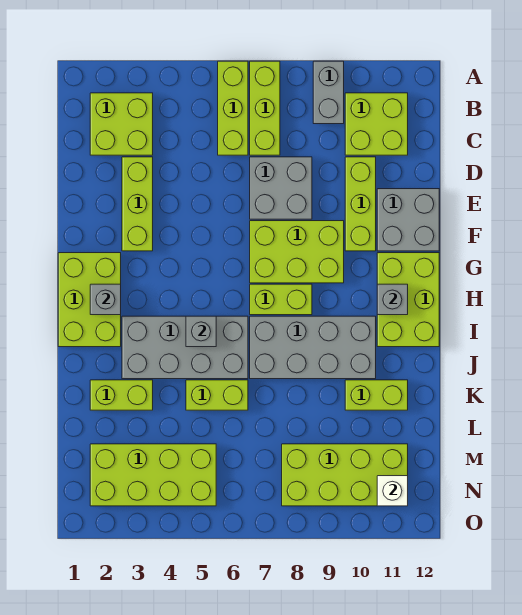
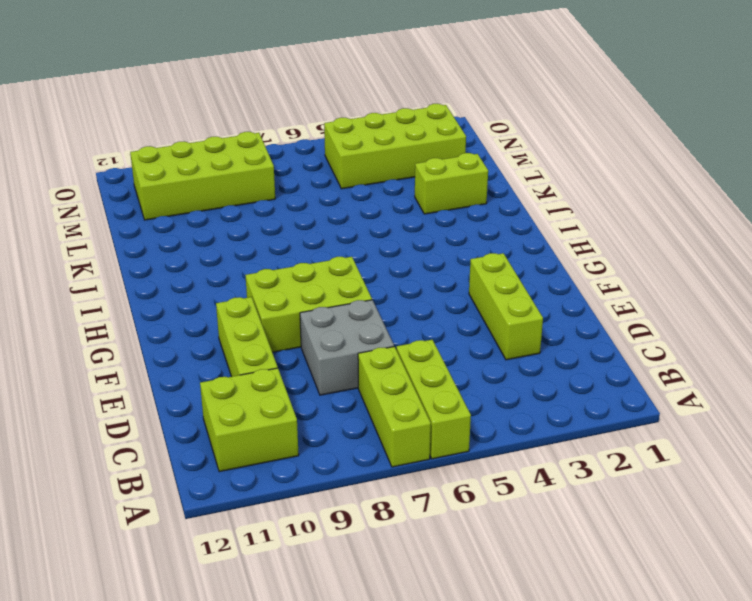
none -> grey 1x2 brick [313,61,344,124]
none -> lime 2x2 brick [90,93,153,155]
none -> grey 2x2 brick [377,189,439,251]

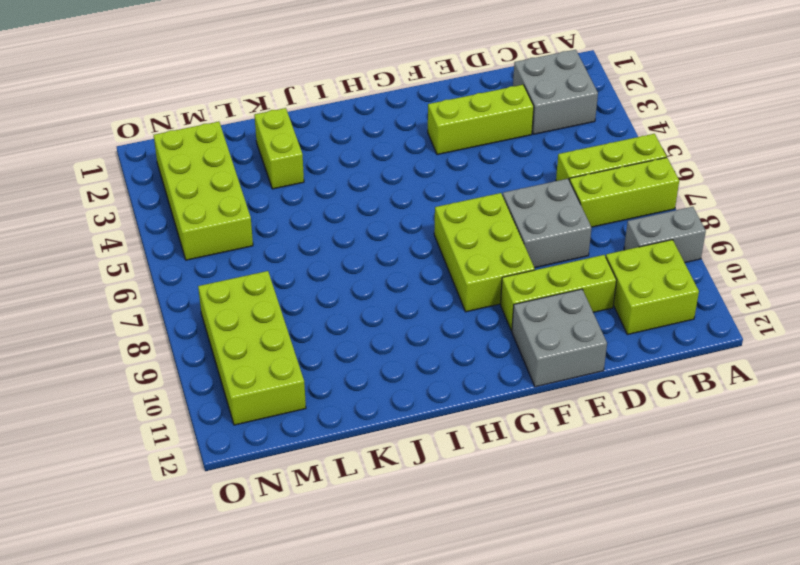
grey 2x2 brick [513,50,598,134] -> lime 2x2 brick [90,93,153,155]
none -> lime 2x3 brick [58,253,121,347]
none -> lime 2x3 brick [377,253,439,347]
none -> lime 1x2 brick [250,284,312,315]

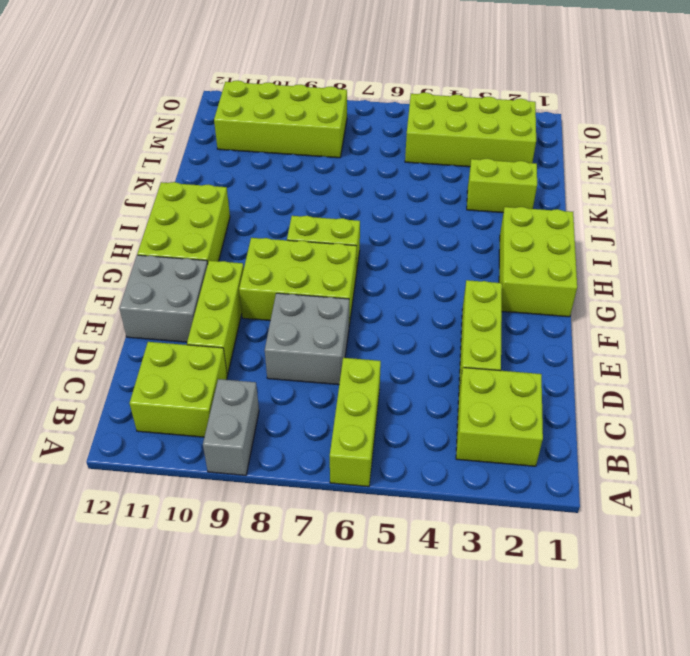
none -> lime 1x3 brick [250,61,280,155]
none -> grey 2x4 brick [122,316,248,379]
none -> grey 2x4 brick [250,316,376,379]

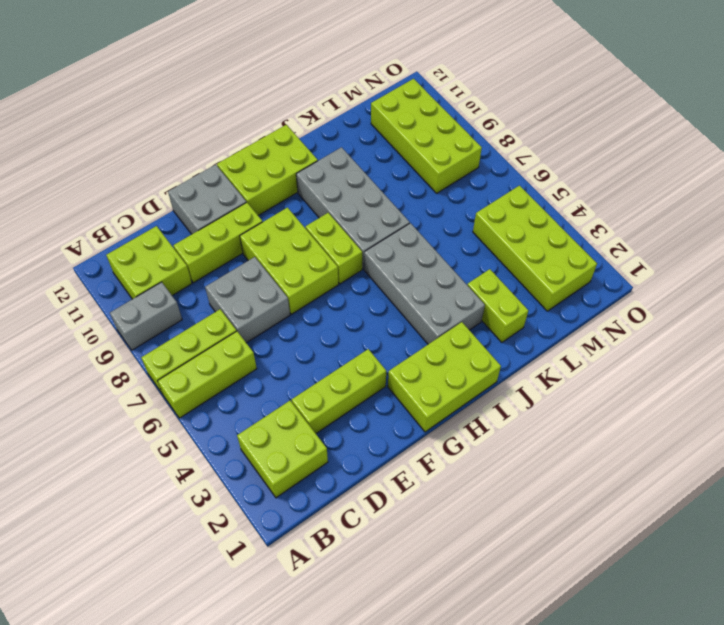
none -> lime 1x2 brick [186,380,248,410]
none -> lime 1x2 brick [345,380,408,410]
none -> grey 1x1 brick [90,284,121,315]

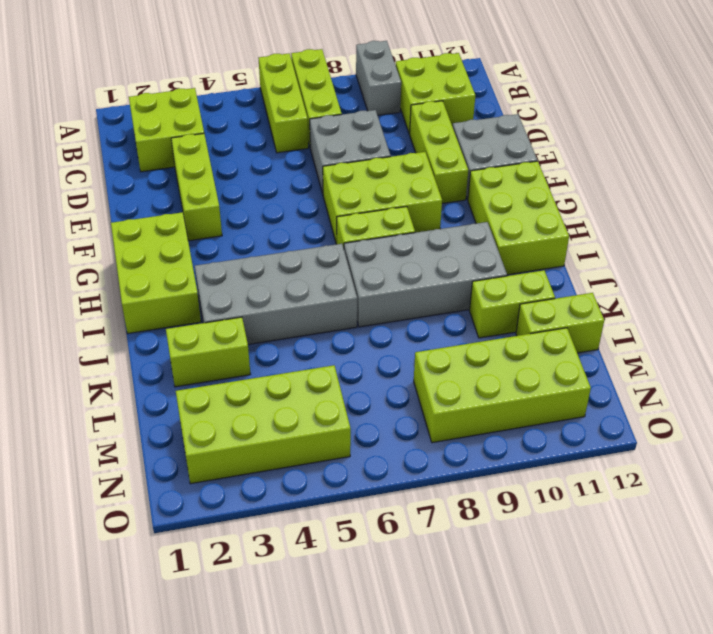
lime 1x2 brick [516,293,604,353] -> lime 1x2 brick moved to [186,380,248,410]
none -> grey 1x1 brick [90,284,121,315]
none -> grey 1x1 brick [377,284,408,315]
none -> grey 1x1 brick [186,316,216,347]

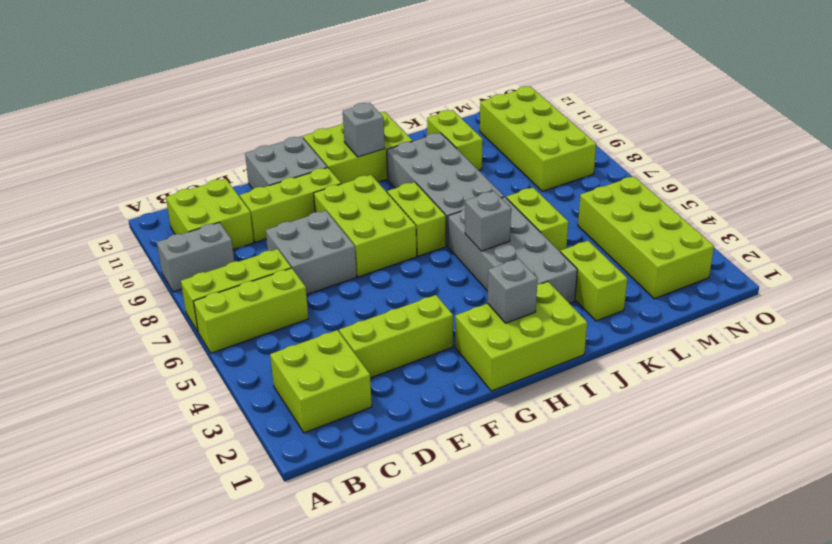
none -> white 1x1 brick [377,476,408,506]

